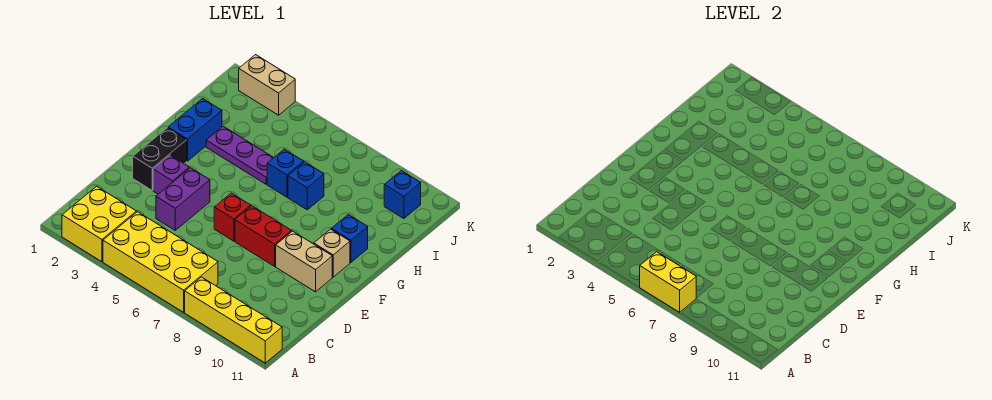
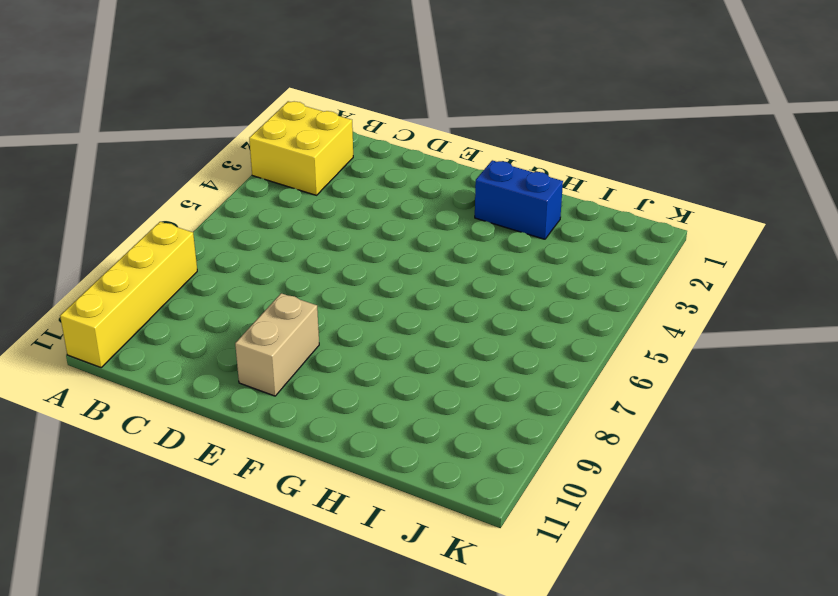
none -> yellow 2x4 brick [103,212,218,312]
none -> purple 1x2 brick [156,168,210,230]
none -> black 1x2 brick [133,128,187,190]

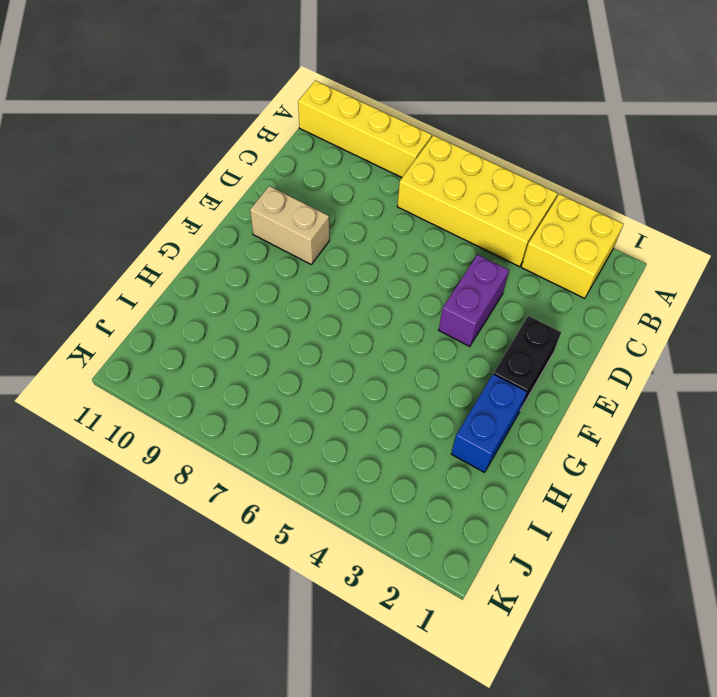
none -> purple 1x1 brick [153,155,189,194]
none -> red 1x1 brick [214,193,251,241]
none -> red 1x2 brick [235,206,292,266]

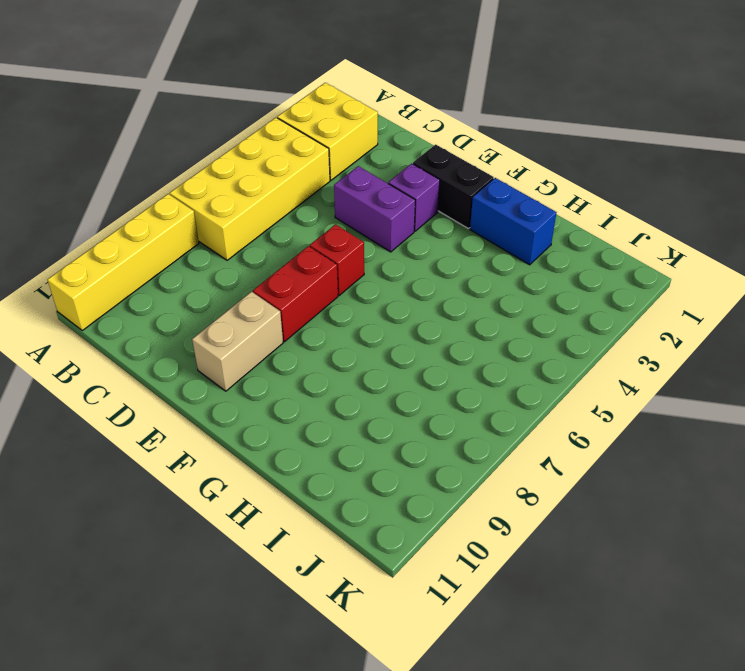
none -> tan 1x1 brick [314,229,350,277]
none -> blue 1x1 brick [331,215,368,262]
none -> purple 1x3 plate [206,126,274,184]

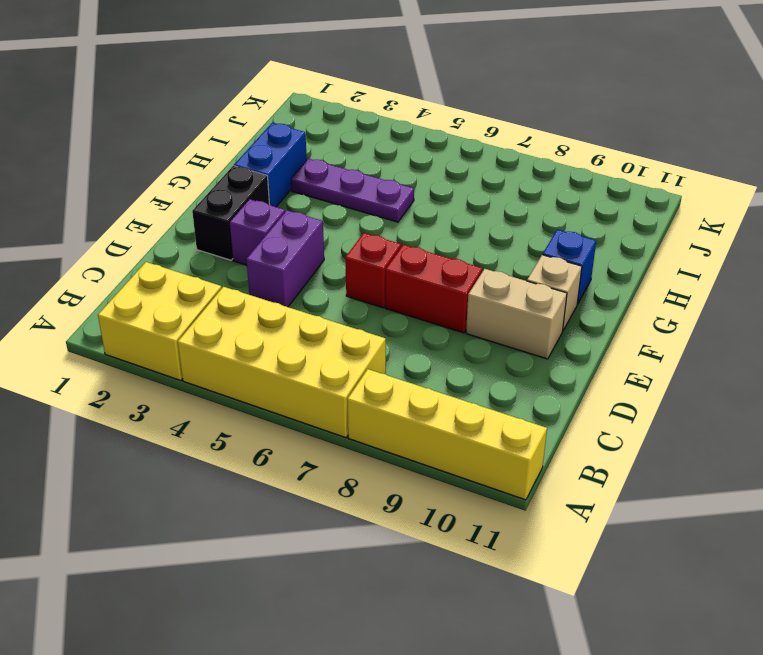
none -> blue 1x1 brick [267,149,304,197]
none -> blue 1x1 brick [288,162,324,210]
none -> blue 1x1 brick [384,171,421,219]

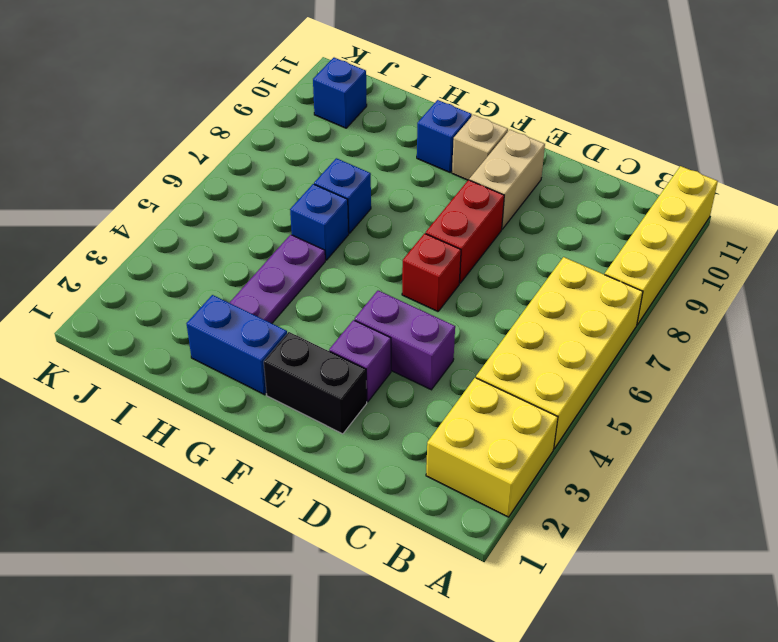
none -> tan 1x2 brick [239,55,295,115]
none -> yellow 1x2 brick [640,252,696,312]

